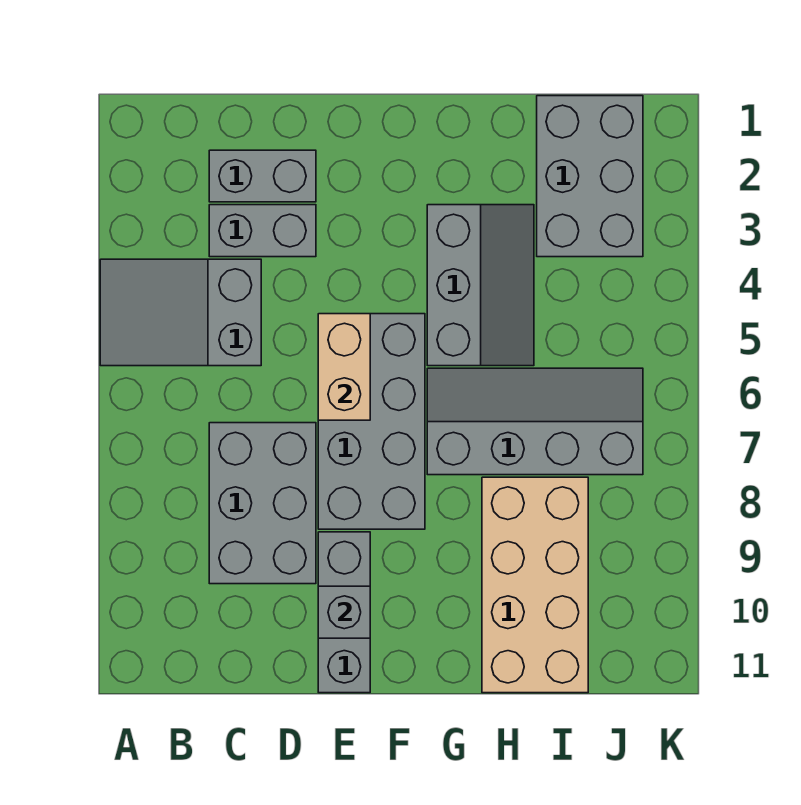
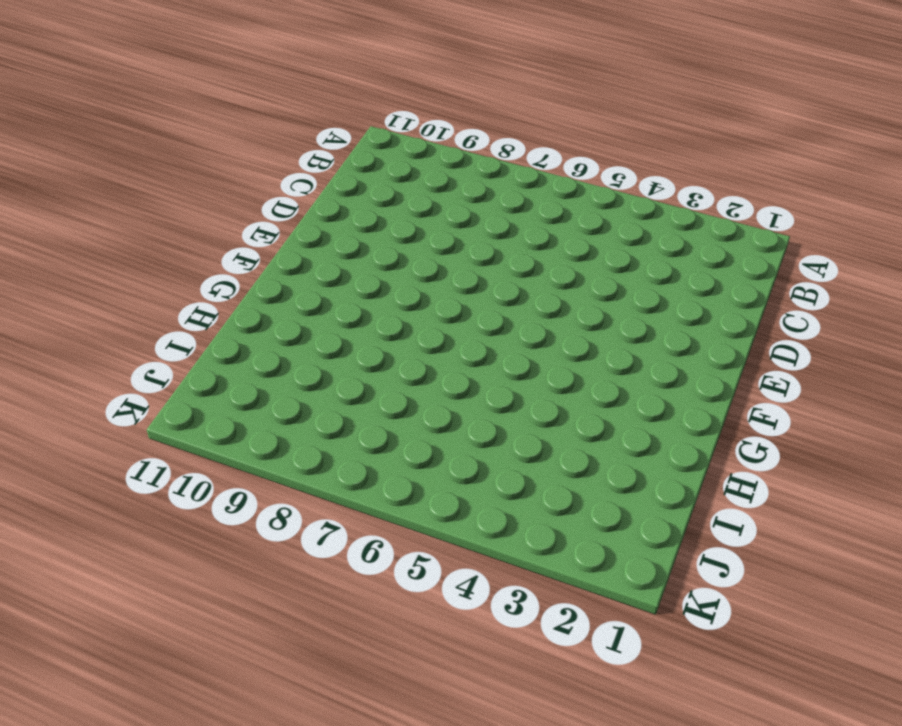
none -> grey 2x3 slope [100,259,261,366]
none -> grey 1x2 brick [209,150,316,202]
none -> grey 1x2 brick [209,205,316,257]

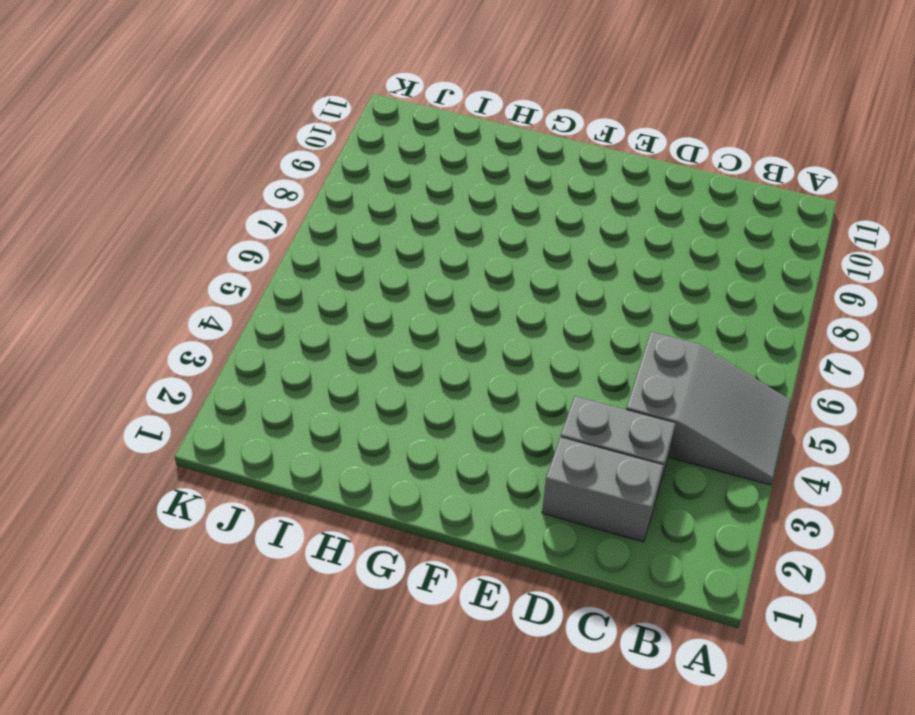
none -> grey 2x3 brick [209,423,316,584]
none -> grey 2x4 brick [318,314,425,529]
none -> grey 1x3 brick [318,532,370,693]

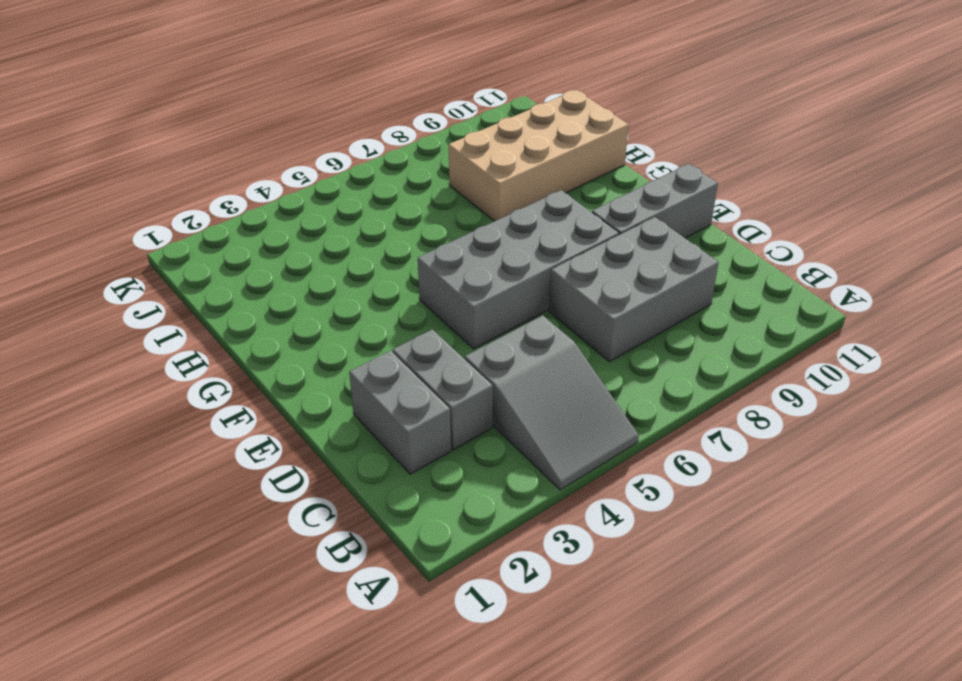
none -> grey 2x3 slope [427,205,534,366]
none -> grey 2x4 slope [427,368,643,475]
none -> grey 2x3 brick [537,96,643,257]

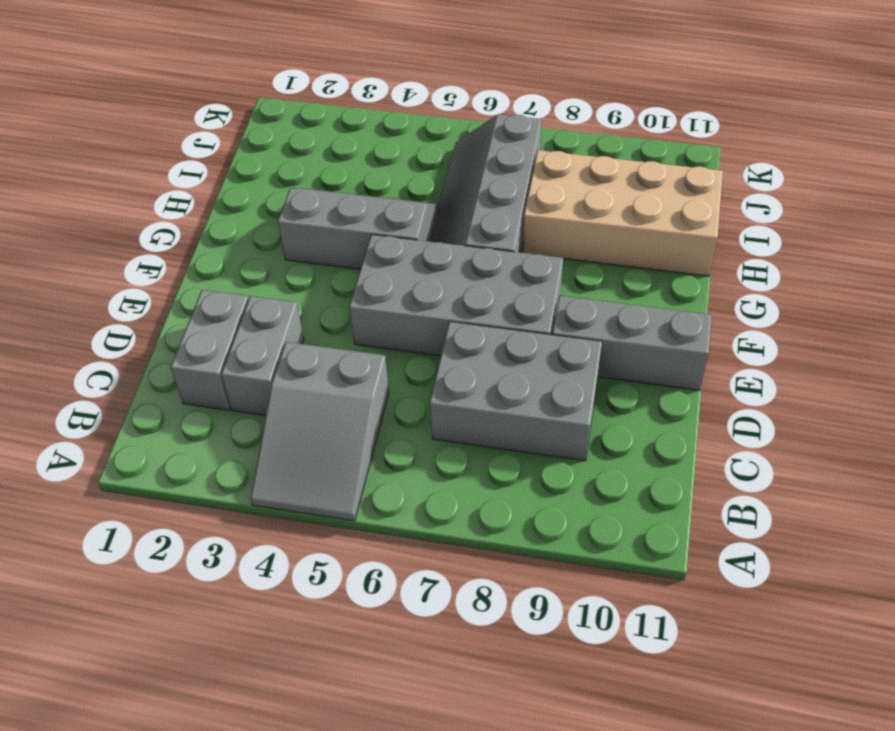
none -> grey 2x3 brick [537,96,643,257]
none -> tan 1x2 brick [318,314,370,420]
none -> grey 1x1 brick [318,586,370,638]

